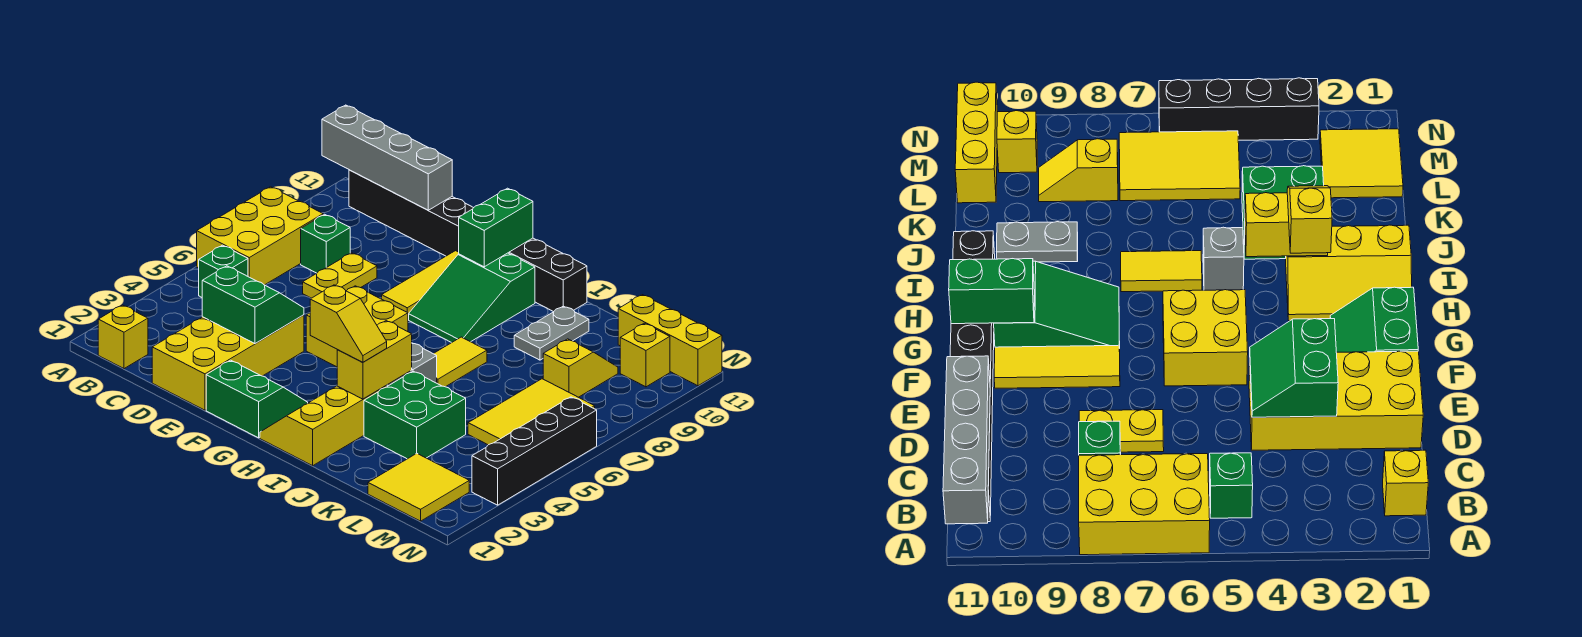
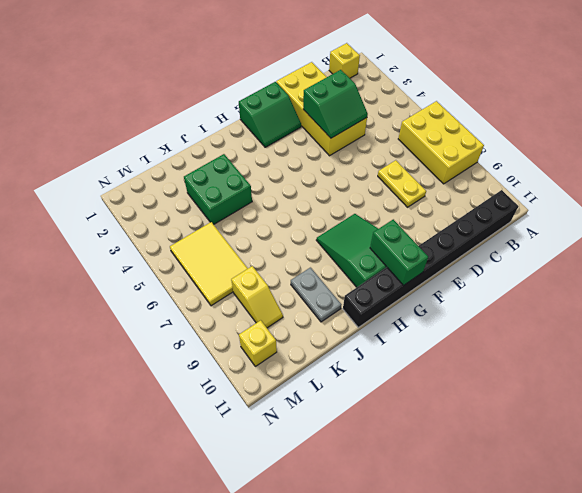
none -> green 1x1 brick [199,245,248,297]
none -> green 1x1 brick [301,214,350,273]
none -> yellow 2x2 brick [306,286,408,367]

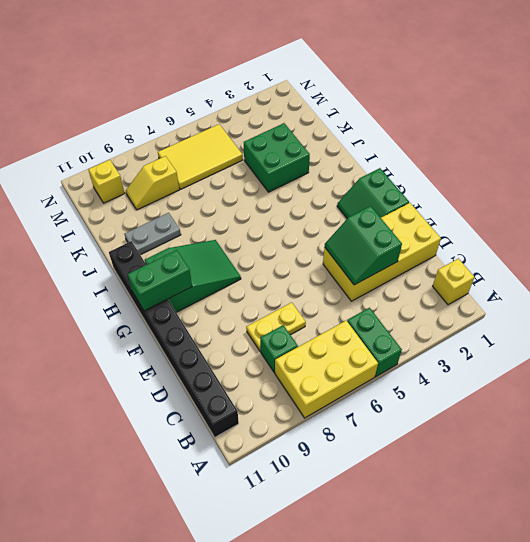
green 1x2 brick [347,308,402,377] -> green 1x1 brick [199,245,248,297]
none -> yellow 2x2 brick [306,286,408,367]
none -> yellow 1x3 tile [382,251,459,319]
none -> yellow 2x3 slope [260,386,387,466]

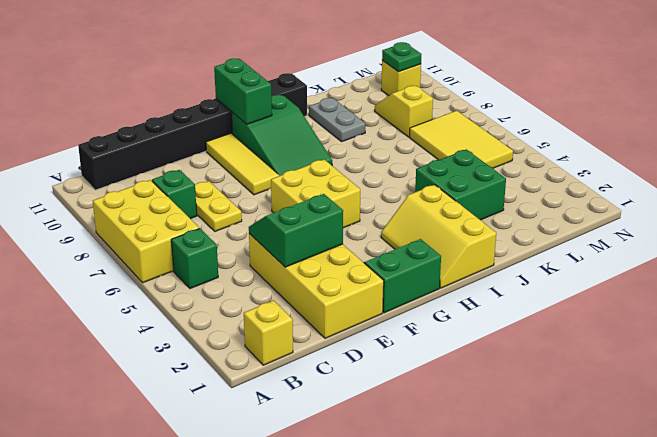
green 1x1 plate [382,42,422,72] -> none
none -> grey 1x1 brick [387,343,437,386]
none -> yellow 1x2 tile [434,337,487,387]
none -> yellow 2x2 tile [368,453,469,521]

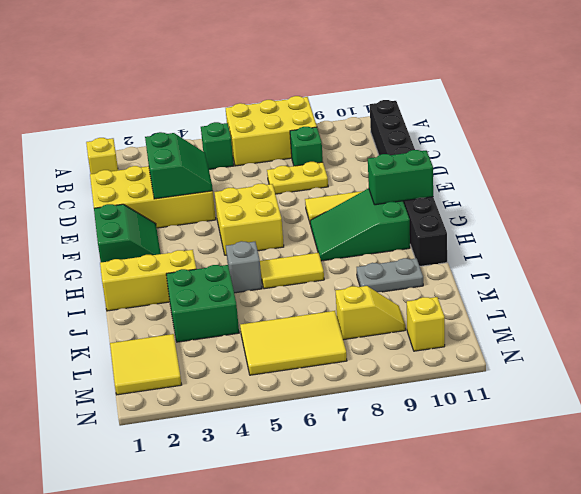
none -> yellow 1x3 brick [618,295,722,386]
none -> black 1x4 brick [472,397,597,505]
none -> grey 1x4 brick [322,105,452,210]

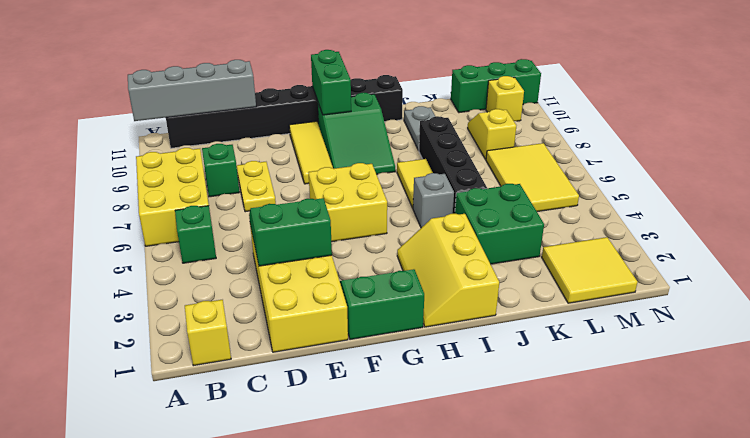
black 1x4 brick [419,116,487,214] -> black 1x4 brick moved to [472,397,597,505]
green 1x3 brick [451,59,541,113] -> yellow 1x3 brick [618,295,722,386]
none -> yellow 1x2 brick [337,321,412,399]
none -> yellow 1x2 slope [310,285,387,362]

